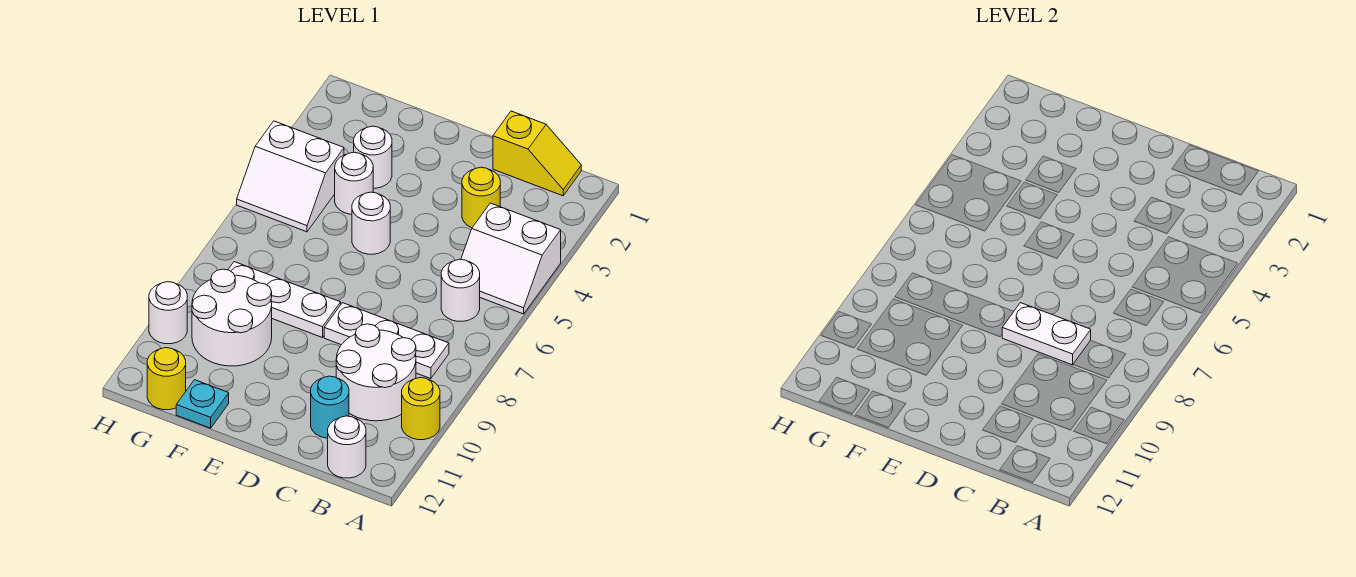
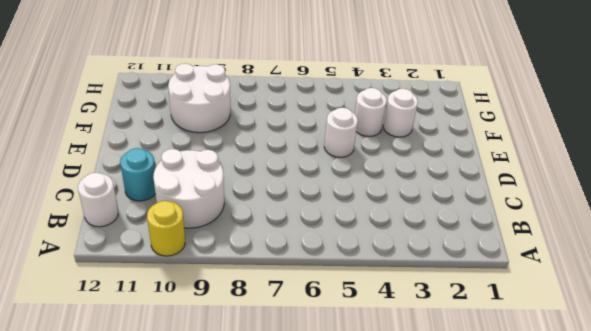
none -> white 2x2 slope [461,203,561,314]
none -> yellow 1x2 slope [493,111,581,196]
none -> white 1x1 round brick [441,259,480,321]

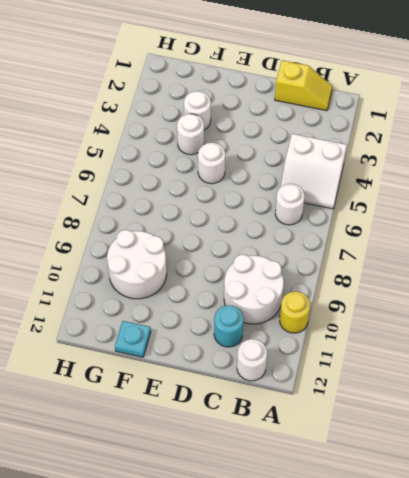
none -> white 1x3 plate [324,303,449,379]
none -> yellow 1x1 round brick [462,167,500,228]
none -> white 1x3 plate [228,262,341,338]

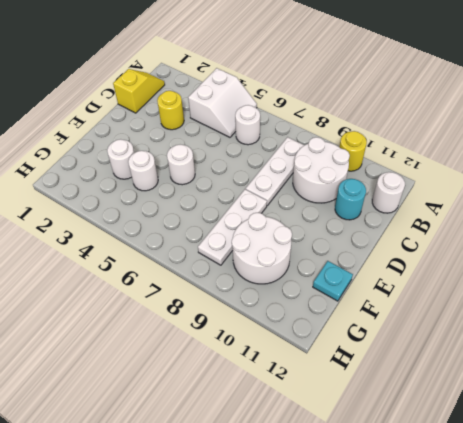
none -> white 2x2 slope [237,121,344,232]
none -> yellow 1x1 round brick [147,348,186,410]
none -> white 1x1 round brick [149,282,187,344]

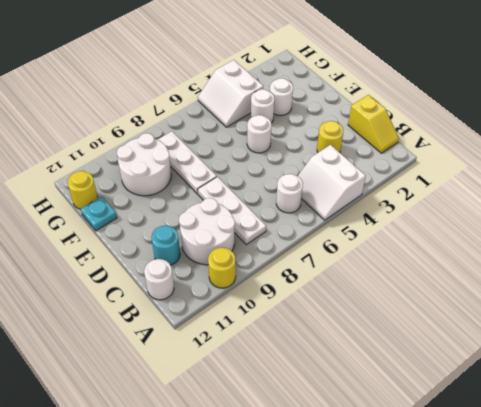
none -> white 1x1 round brick [149,282,187,344]
none -> white 1x2 plate [1002,303,1091,365]

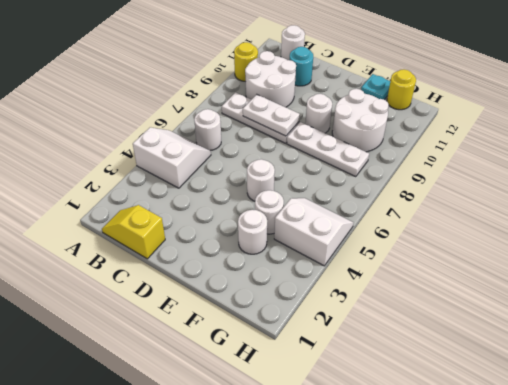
white 1x1 round brick [305,94,332,133] -> white 1x1 round brick moved to [149,282,187,344]
none -> yellow 1x1 round brick [462,167,500,228]

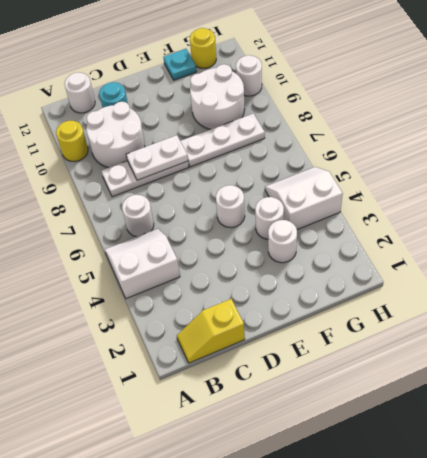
none -> yellow 1x1 round brick [462,167,500,228]

